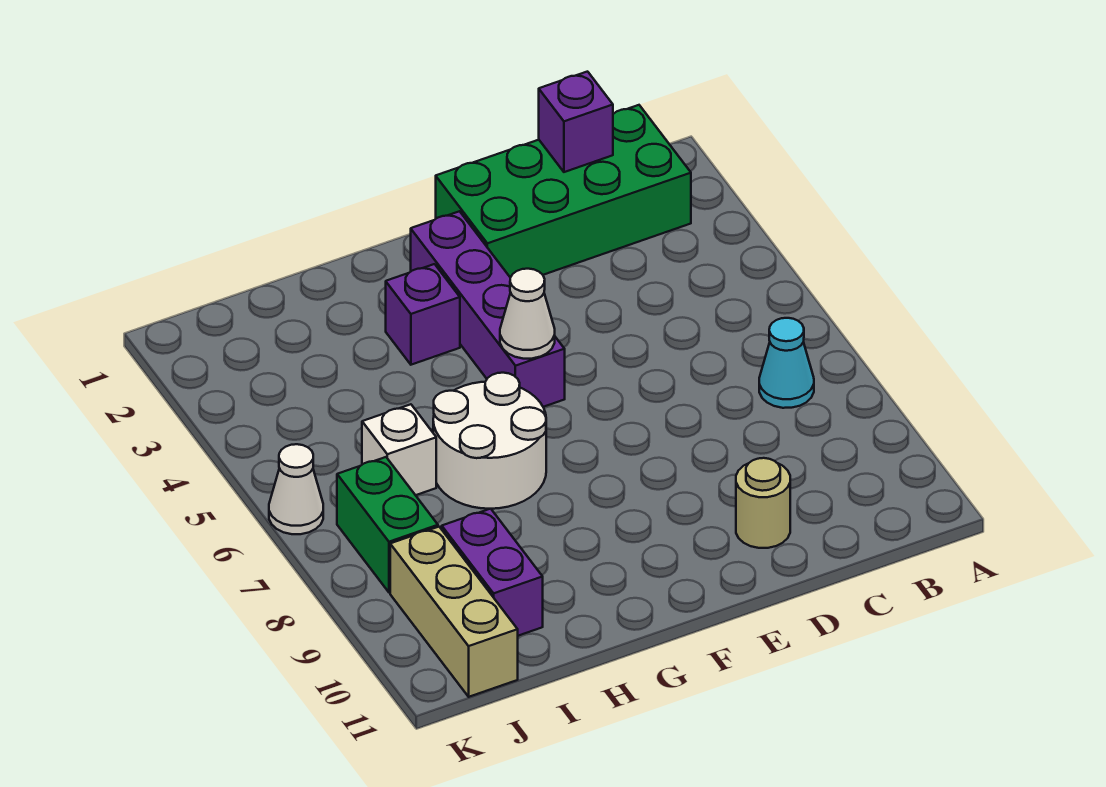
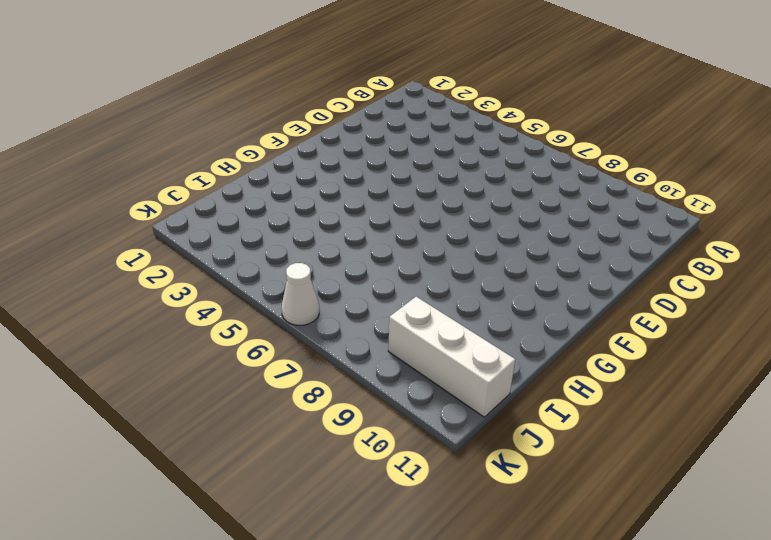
white 1x3 brick [388,297,515,417] -> tan 1x3 brick [390,527,518,697]
none -> green 2x4 brick [436,105,691,277]
none -> cyan 1x1 cone [759,318,814,408]
none -> tan 1x1 round brick [736,458,790,548]

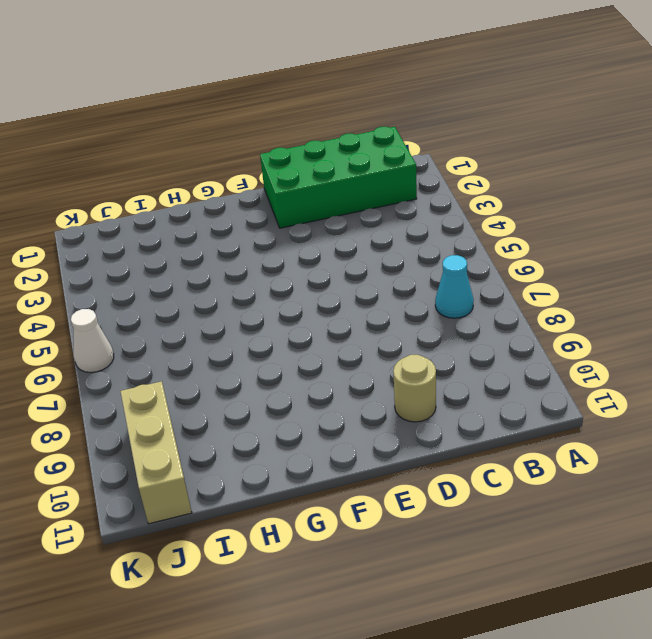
none -> purple 1x4 brick [411,211,565,407]
none -> purple 1x1 brick [386,264,460,365]
none -> white 2x2 round brick [433,373,546,509]

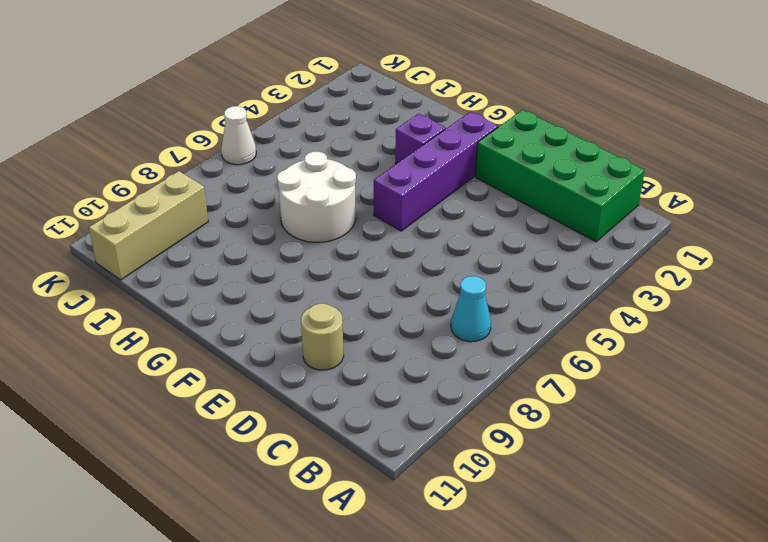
none -> white 1x1 brick [362,404,436,495]
none -> purple 1x2 brick [442,509,543,636]
none -> green 1x2 brick [337,457,438,592]

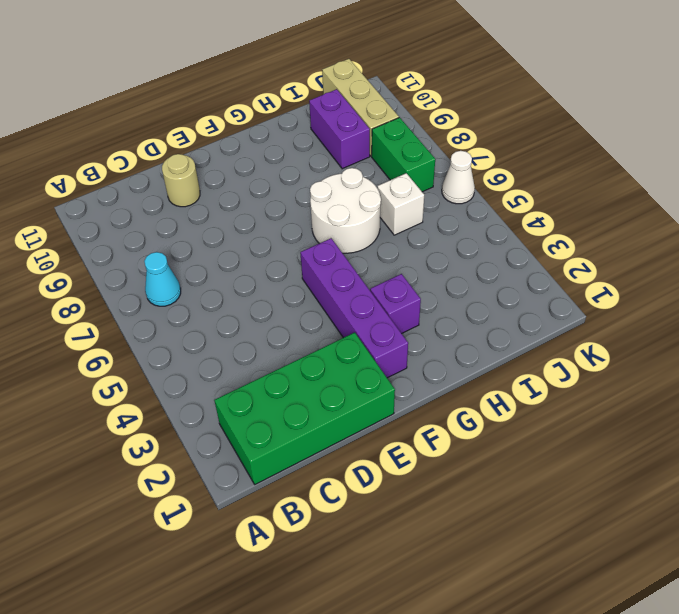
none -> purple 1x1 brick [539,72,613,172]
none -> white 1x1 cone [500,269,555,359]

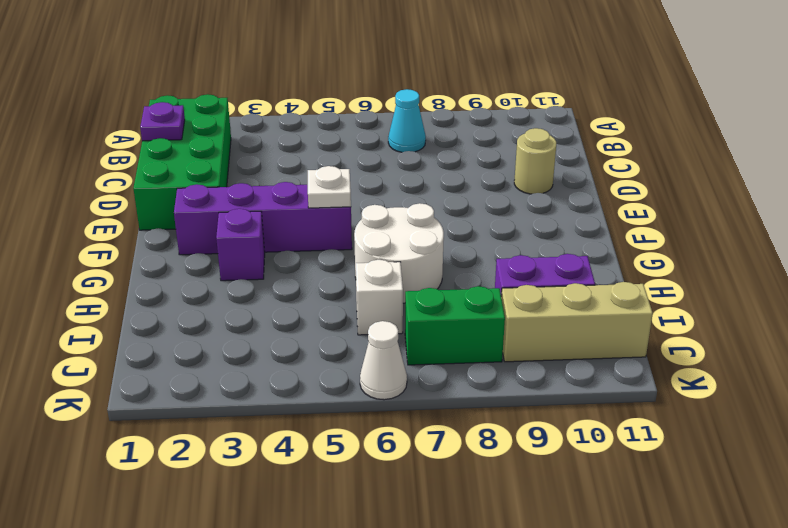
purple 1x1 plate [140,102,185,141] -> purple 1x1 brick [539,72,613,172]
white 1x1 plate [308,166,351,208] -> white 1x1 cone [500,269,555,359]

